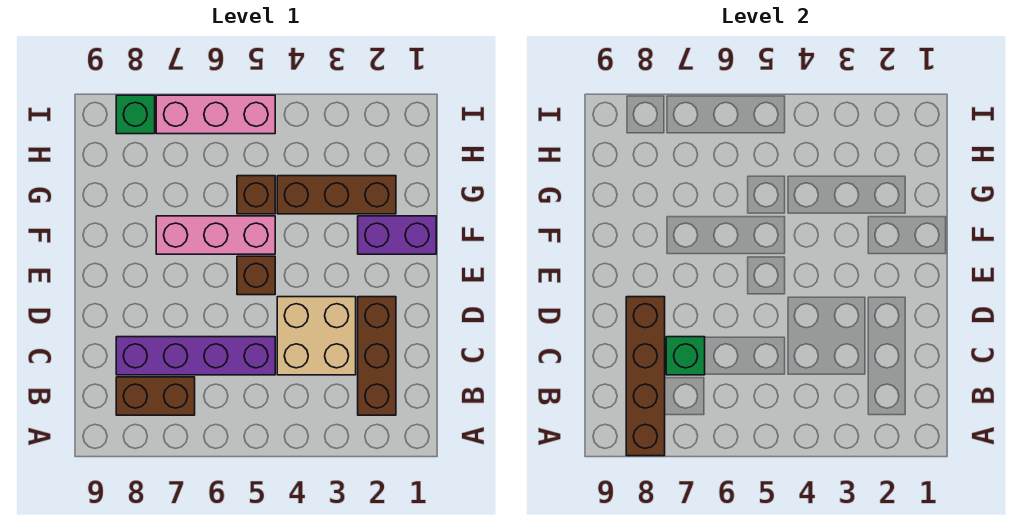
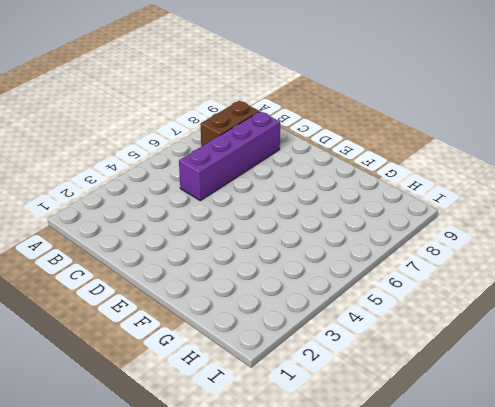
none -> brown 1x3 brick [358,297,396,415]
none -> tan 2x2 brick [277,297,356,375]
none -> brown 1x1 brick [237,256,275,295]

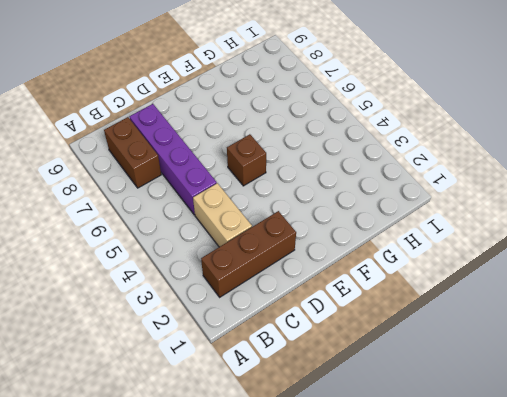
tan 1x2 brick [193,183,252,247] -> tan 2x2 brick [277,297,356,375]
none -> purple 1x2 brick [358,216,436,254]
none -> pink 1x3 brick [156,216,275,254]
none -> brown 1x3 brick [277,176,396,214]

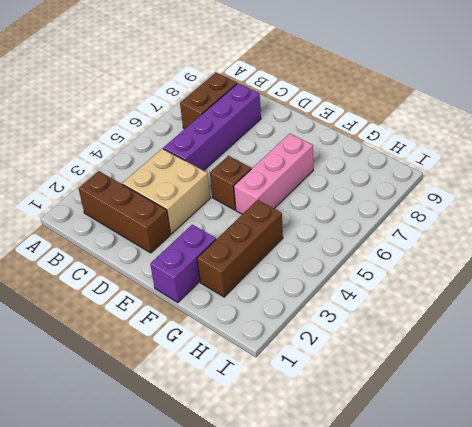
none -> brown 1x1 brick [237,176,275,214]
none -> pink 1x3 brick [156,95,275,134]
none -> green 1x1 brick [116,95,155,134]

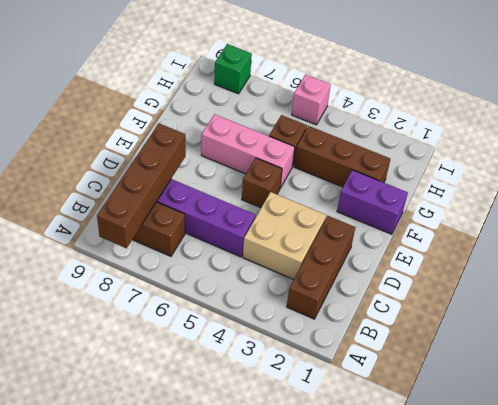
pink 1x1 brick [292,74,331,125] -> pink 1x3 brick [156,95,275,134]
none -> green 1x1 brick [666,337,705,375]

